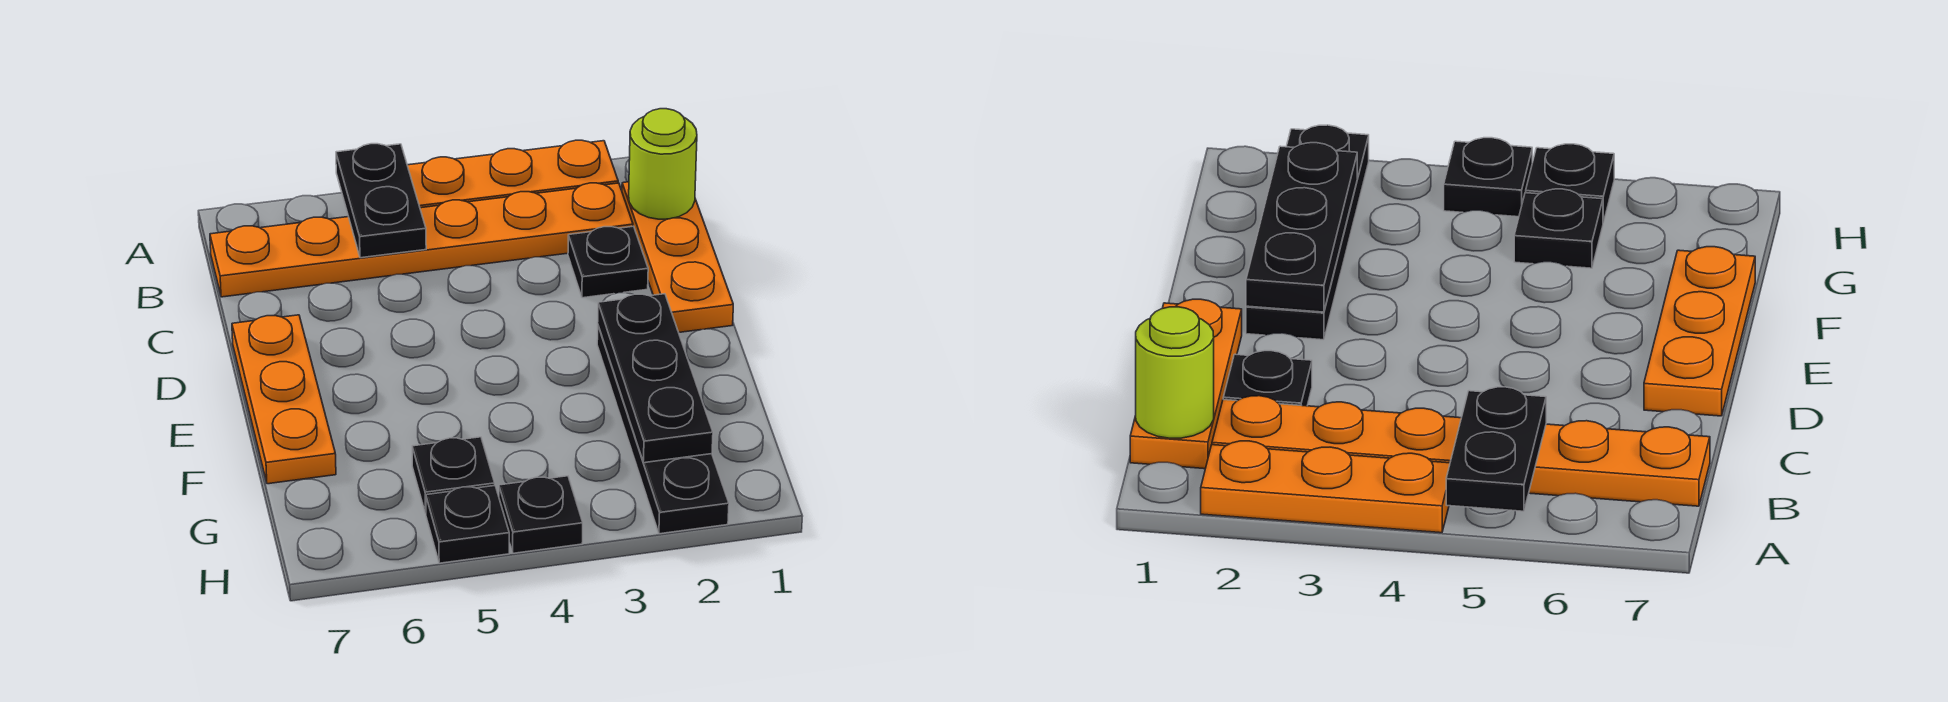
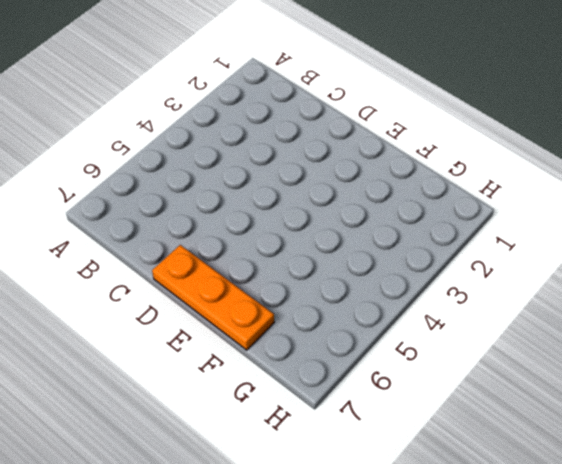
none -> orange 1x3 plate [407,140,618,208]
none -> orange 1x3 plate [622,182,733,332]
none -> orange 1x6 plate [210,183,633,297]

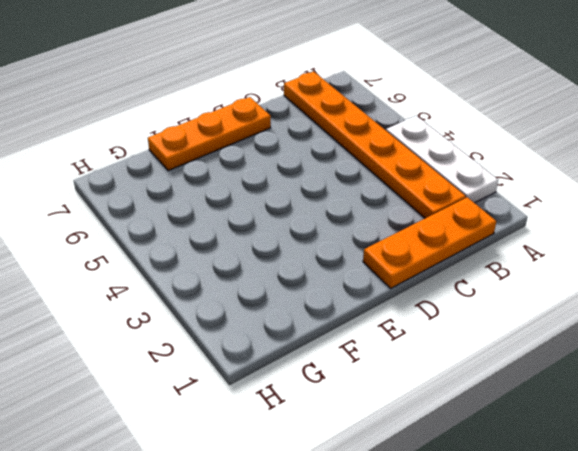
white 1x3 plate [386,116,498,203] -> orange 1x3 plate [407,140,618,208]
none -> black 1x1 plate [568,226,648,298]
none -> black 1x4 plate [597,326,729,534]
none -> black 1x1 plate [412,437,495,513]

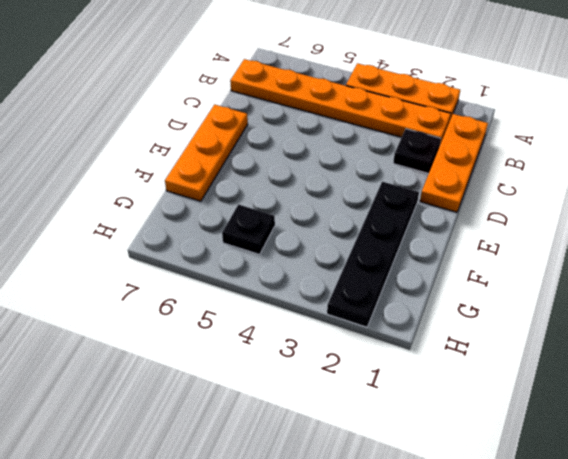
none -> black 1x1 plate [499,476,583,553]
none -> black 1x1 plate [426,486,509,563]
none -> black 1x2 plate [336,144,426,258]

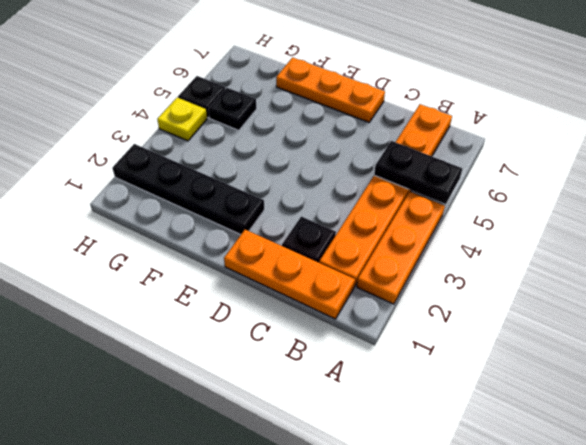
yellow 1x1 plate [157,98,207,141] -> black 1x1 plate [499,476,583,553]
none -> lime 1x1 round brick [629,109,697,219]
none -> black 1x3 plate [598,294,713,463]

